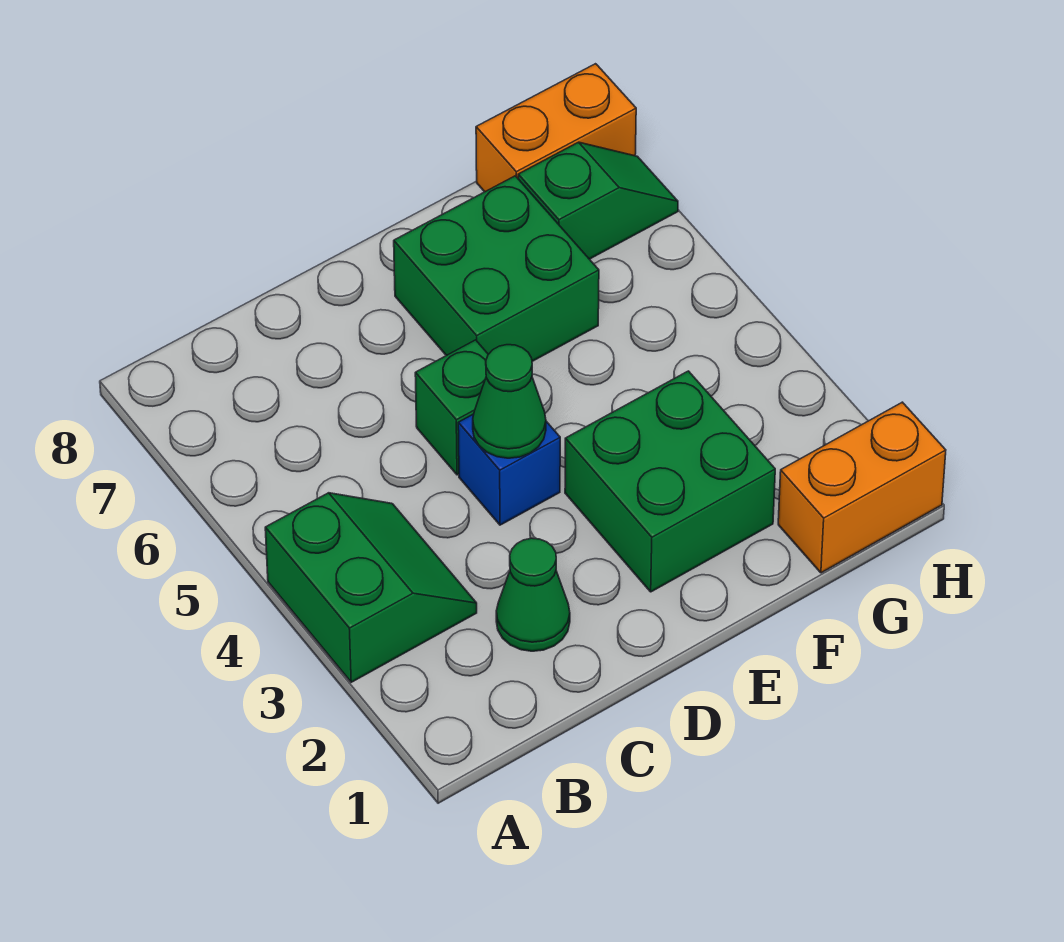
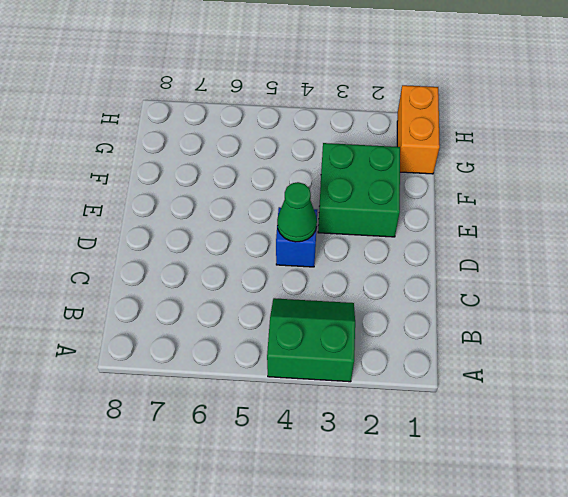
none -> green 1x1 cone [496,538,570,651]
none -> green 1x1 brick [415,340,488,475]

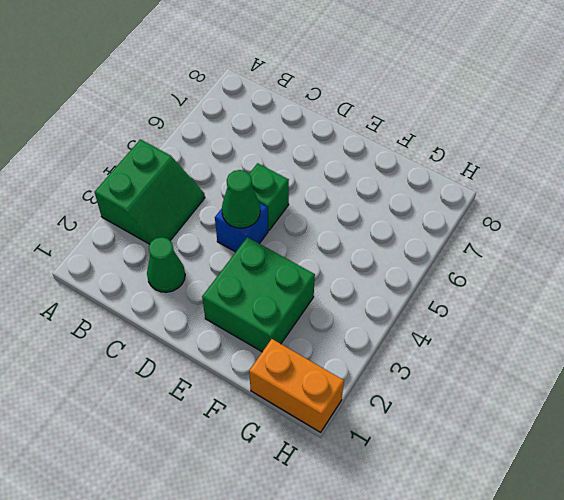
none -> green 2x2 brick [394,176,599,361]
none -> green 1x2 slope [518,142,678,259]

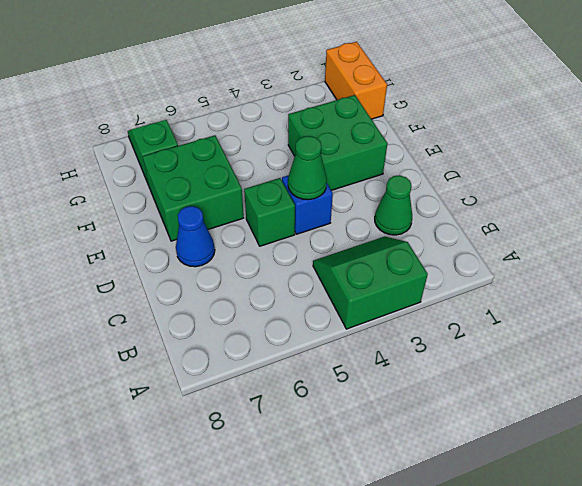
blue 1x1 cone [176,206,215,267] -> none
none -> orange 1x2 brick [476,64,636,192]

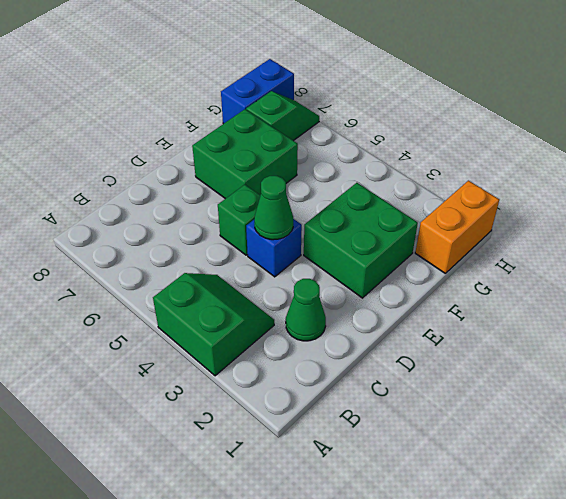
blue 1x2 brick [221,59,294,124] -> orange 1x2 brick [476,64,636,192]

